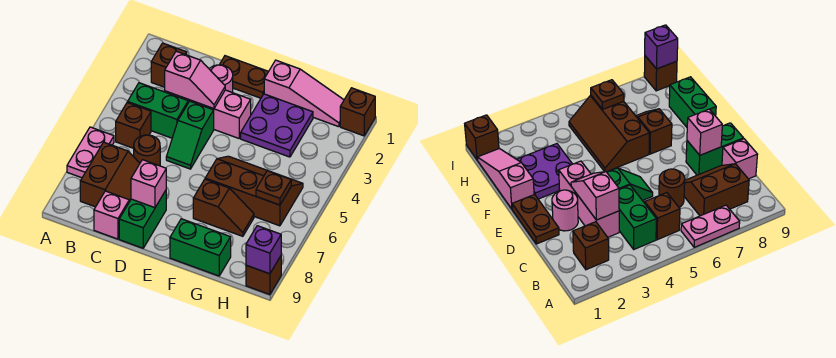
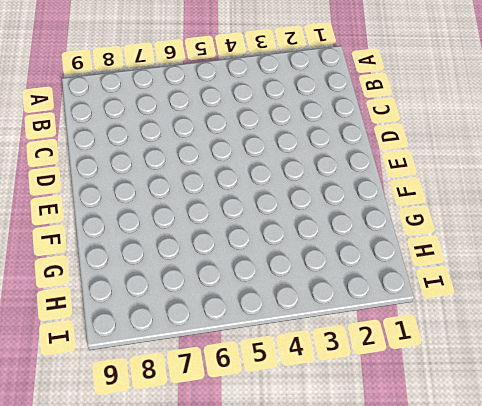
none -> pink 1x2 plate [67,127,114,178]
none -> brown 1x1 brick [151,43,187,87]
none -> green 1x2 brick [128,83,188,138]

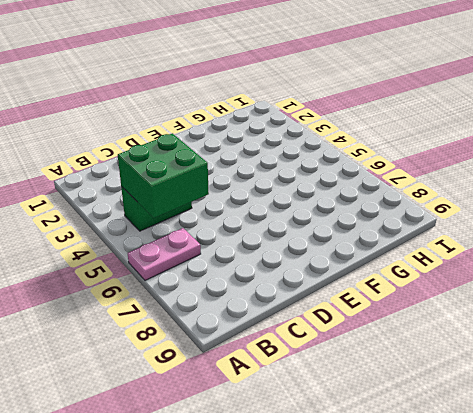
pink 1x2 plate [128,228,201,280] -> pink 1x2 plate turned to [67,127,114,178]
green 2x2 brick [118,133,209,218] -> none
none -> brown 1x1 brick [151,43,187,87]
none -> brown 1x1 brick [116,102,151,148]
none -> brown 2x2 slope [80,142,140,207]

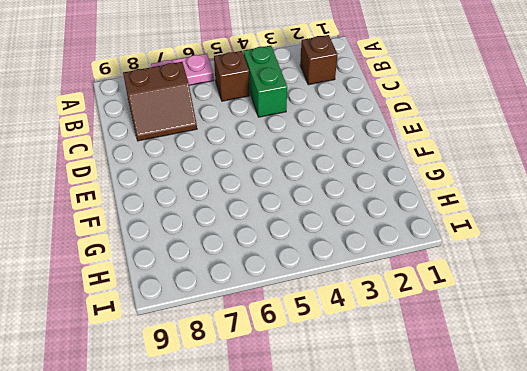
none -> pink 1x3 brick [165,90,251,138]
none -> brown 1x1 round brick [134,135,160,166]
none -> pink 1x1 brick [94,191,129,239]

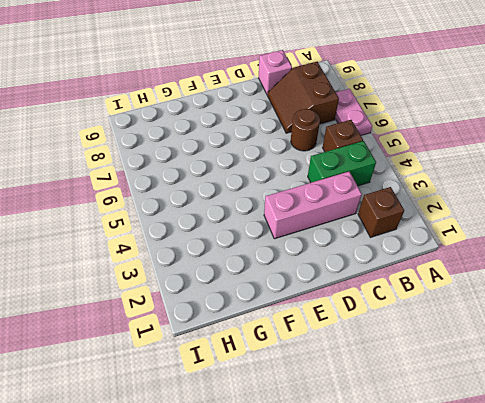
none -> brown 1x2 plate [219,56,269,98]
none -> pink 1x1 round brick [209,65,233,93]
none -> green 1x2 slope [166,101,214,169]

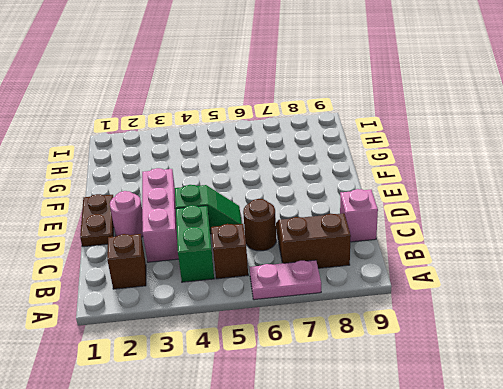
none -> green 1x2 brick [119,190,166,248]
none -> pink 1x3 slope [264,60,344,127]
none -> purple 2x2 plate [241,94,313,157]

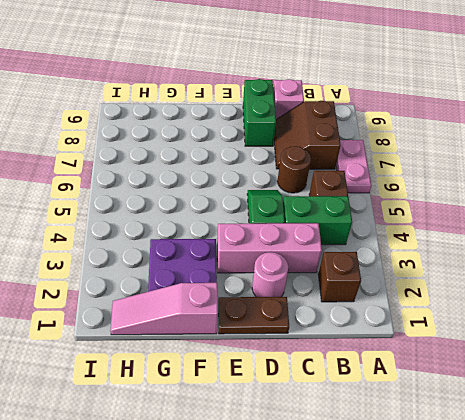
none -> brown 2x3 slope [205,156,303,226]
none -> brown 1x2 slope [193,179,254,236]
none -> green 1x2 brick [170,219,231,276]

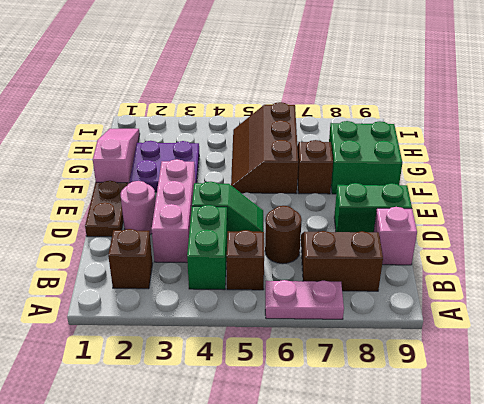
green 2x2 brick [329,121,402,194] -> green 1x2 brick [170,219,231,276]
none -> brown 1x1 brick [340,88,375,136]
none -> brown 1x1 brick [246,256,281,295]
none -> pink 1x2 slope [165,51,225,109]

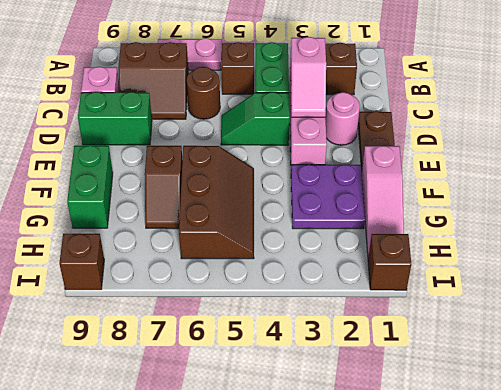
none -> pink 1x1 brick [131,160,166,208]
none -> brown 1x1 plate [256,171,291,205]
none -> purple 1x1 brick [246,226,281,274]

